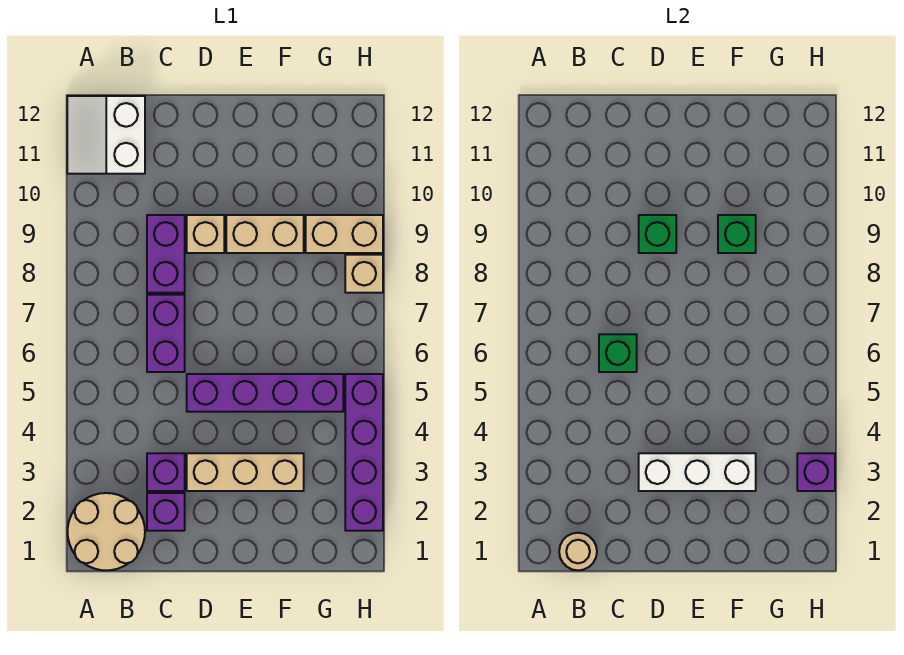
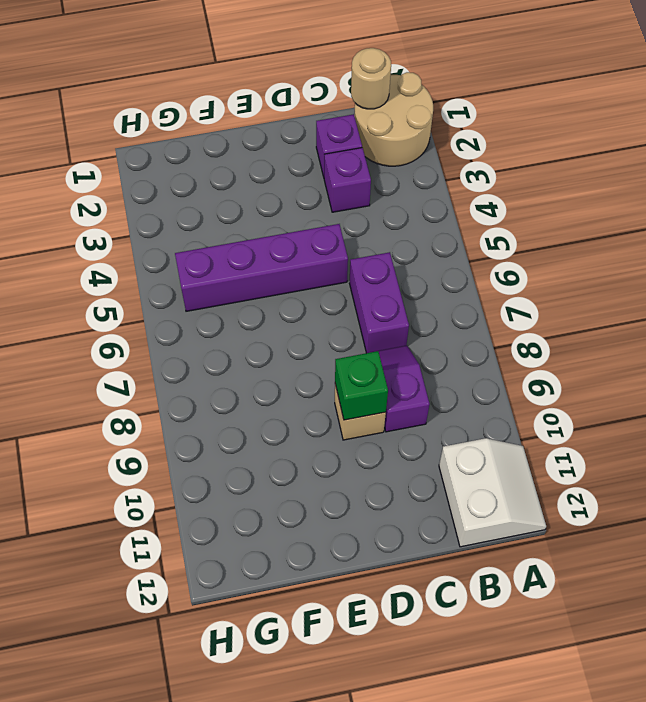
purple 1x2 slope [369,345,430,432] -> purple 1x2 brick [147,215,185,293]
none -> tan 1x3 brick [187,453,304,491]
none -> tan 1x2 brick [226,215,304,253]
none -> tan 1x2 brick [306,215,383,253]

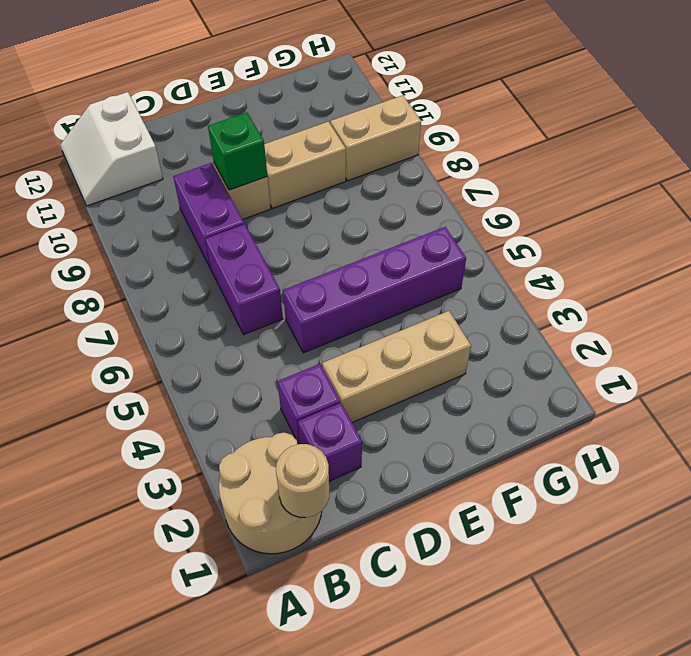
none -> purple 1x4 brick [345,374,383,531]
none -> tan 1x1 brick [345,255,383,293]
none -> green 1x1 brick [599,334,637,372]

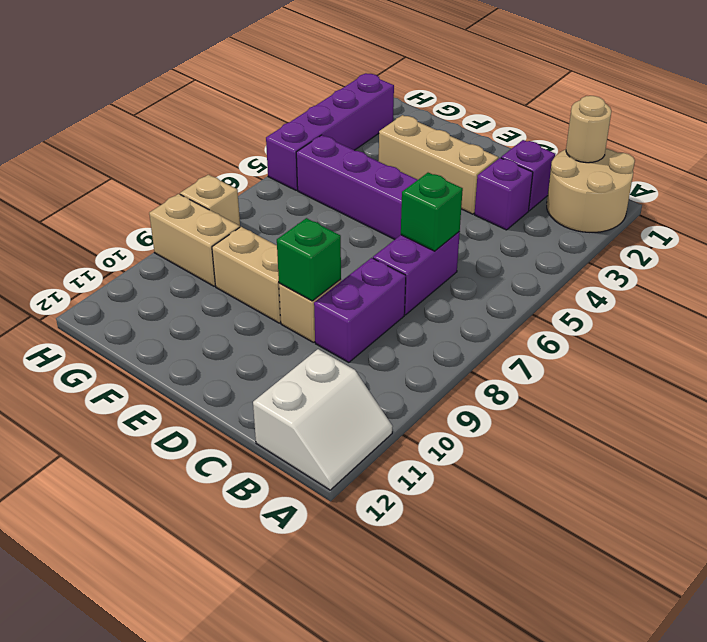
none -> white 1x3 brick [639,453,756,491]
none -> green 1x1 brick [718,215,756,253]
none -> purple 1x1 brick [797,453,835,491]

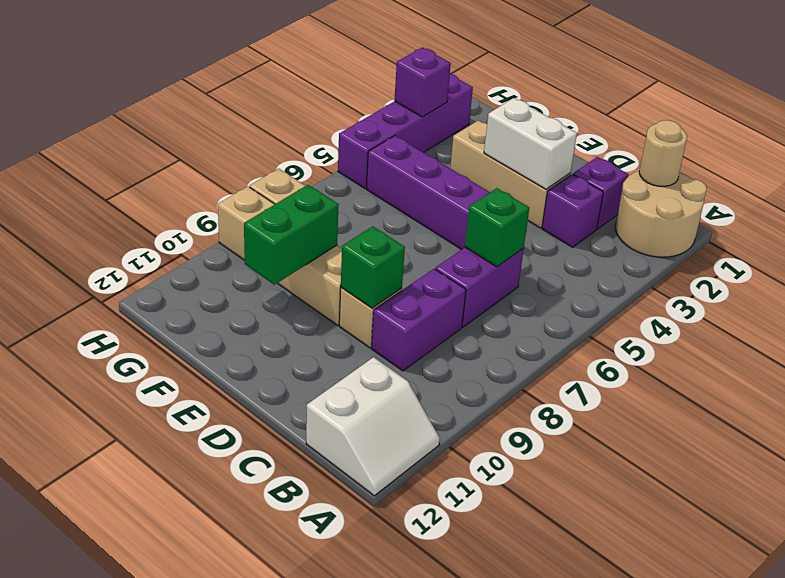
white 1x2 brick [484,98,577,189] -> white 1x3 brick [639,453,756,491]
green 1x2 brick [244,185,339,285] -> green 1x1 brick [718,215,756,253]

